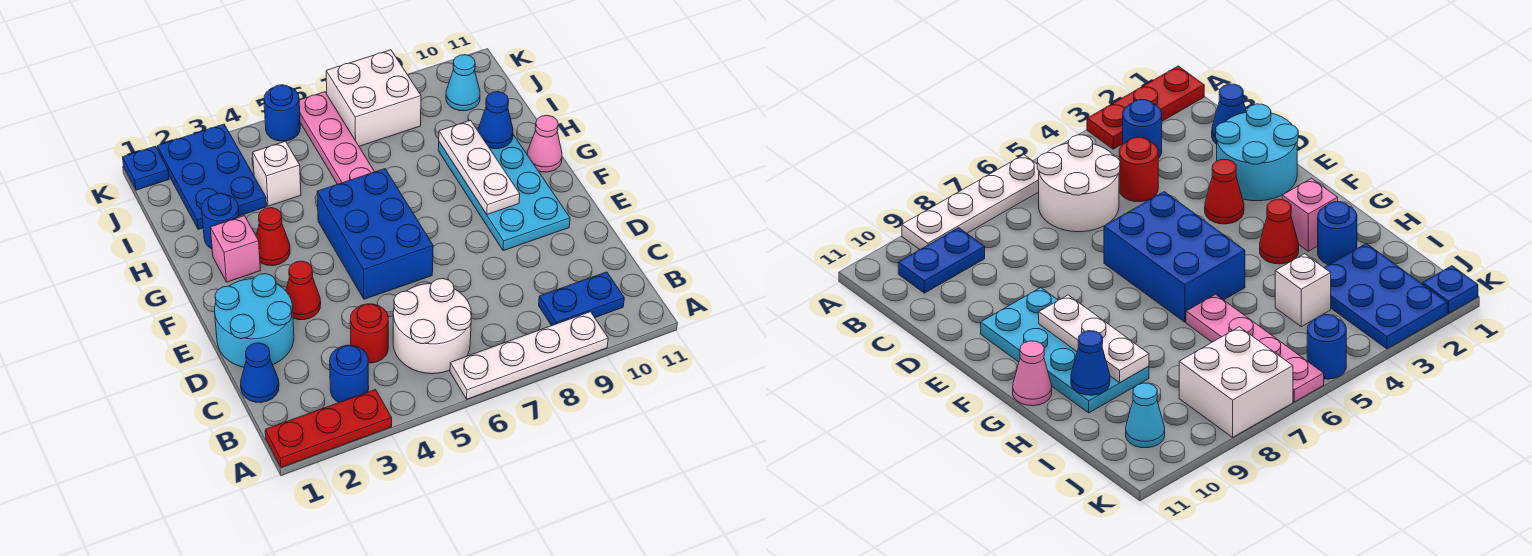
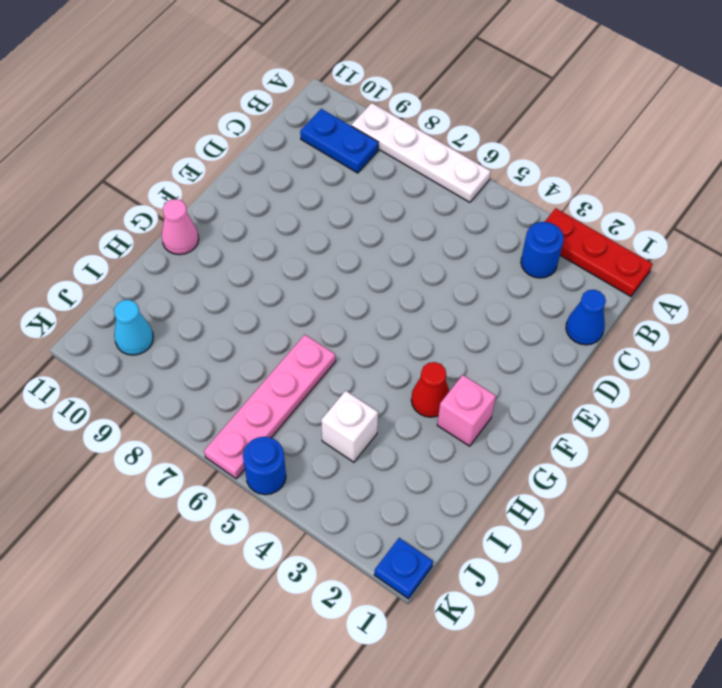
none -> white 2x2 round brick [393,279,472,374]
none -> red 1x1 round brick [350,304,388,363]
none -> cyan 2x2 round brick [215,274,294,367]

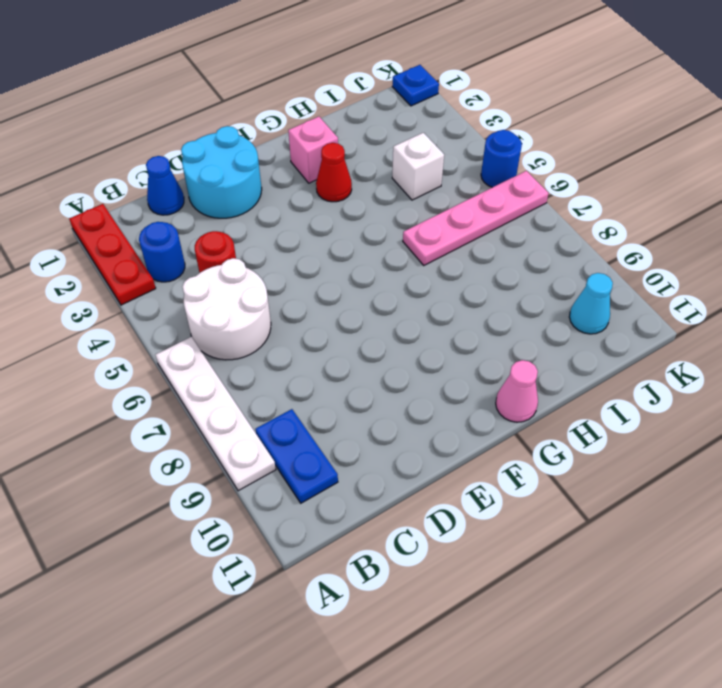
none -> red 1x1 cone [286,261,321,320]
none -> blue 2x3 brick [317,169,433,299]
none -> cyan 2x4 plate [438,128,570,251]

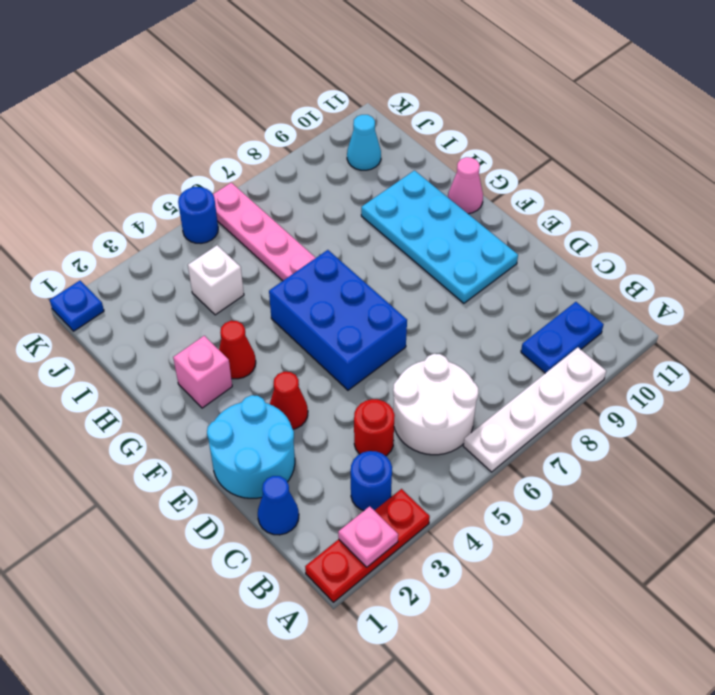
pink 1x1 plate [338,506,398,567] -> none
none -> blue 1x1 round brick [202,193,239,249]
none -> blue 2x3 plate [157,124,266,229]
none -> white 2x2 brick [326,50,421,146]

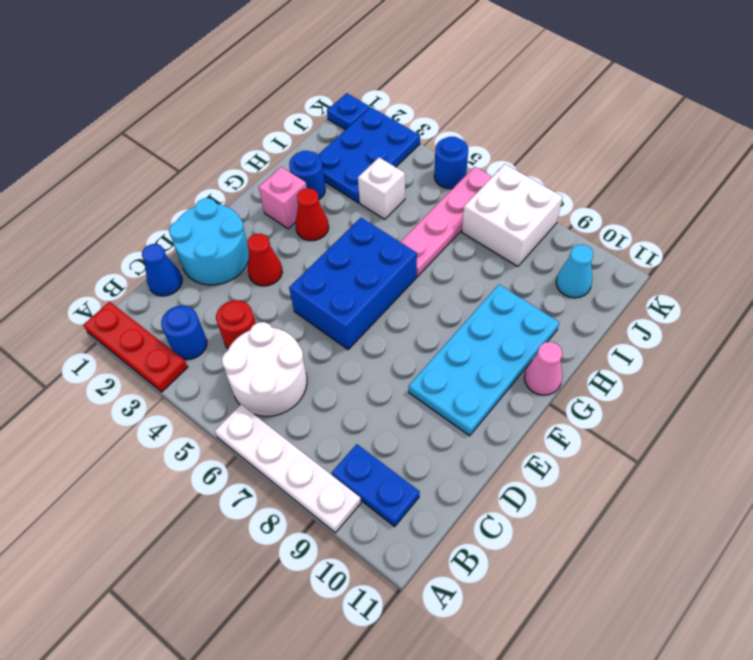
none -> white 1x3 plate [439,120,520,214]
none -> blue 1x1 cone [478,92,513,149]

